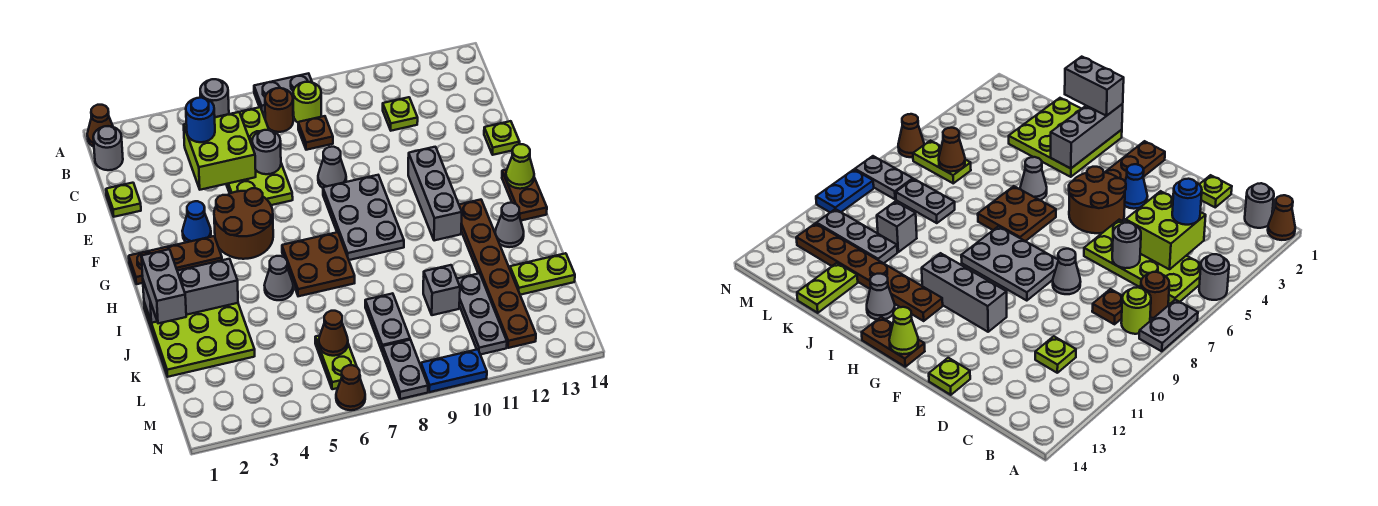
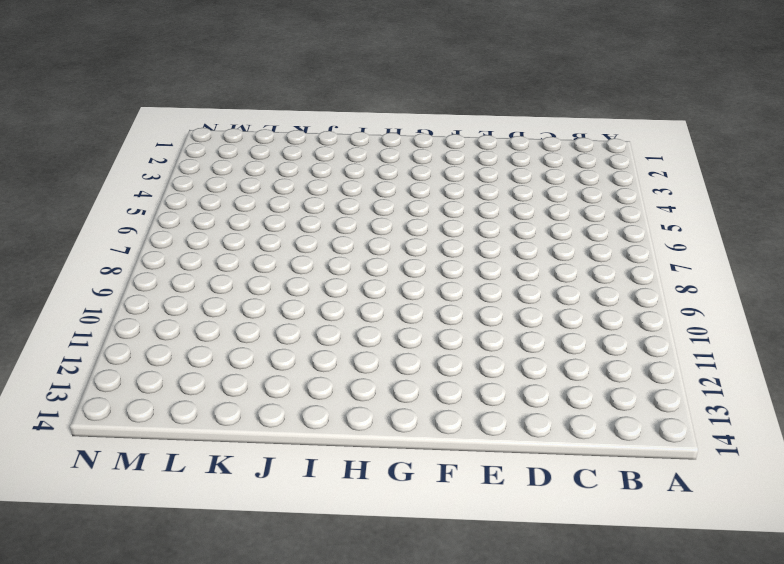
none -> brown 1x1 cone [87,105,113,147]
none -> grey 1x1 round brick [200,79,229,117]
none -> grey 1x2 plate [254,73,312,113]
none -> grey 1x1 round brick [93,126,123,170]

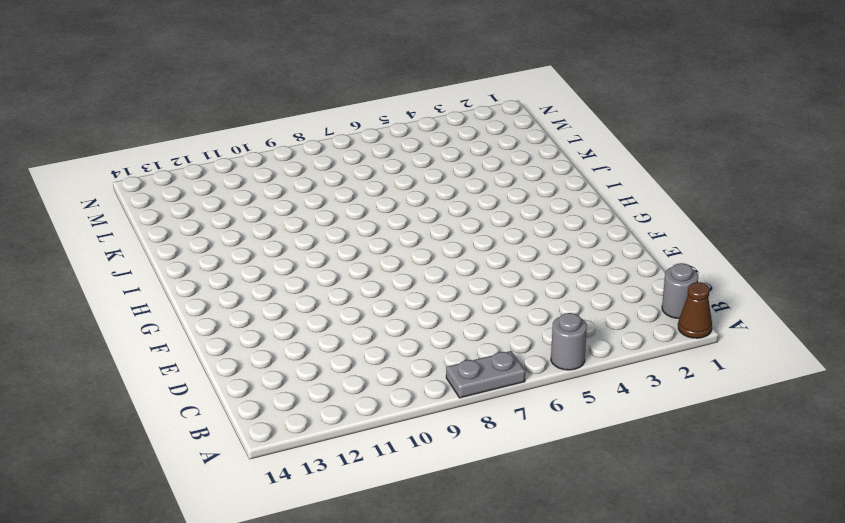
none -> lime 2x4 plate [226,107,293,205]
none -> brown 1x1 round brick [265,88,293,132]
none -> lime 1x1 round brick [293,82,321,122]
none -> brown 1x1 plate [298,116,333,150]

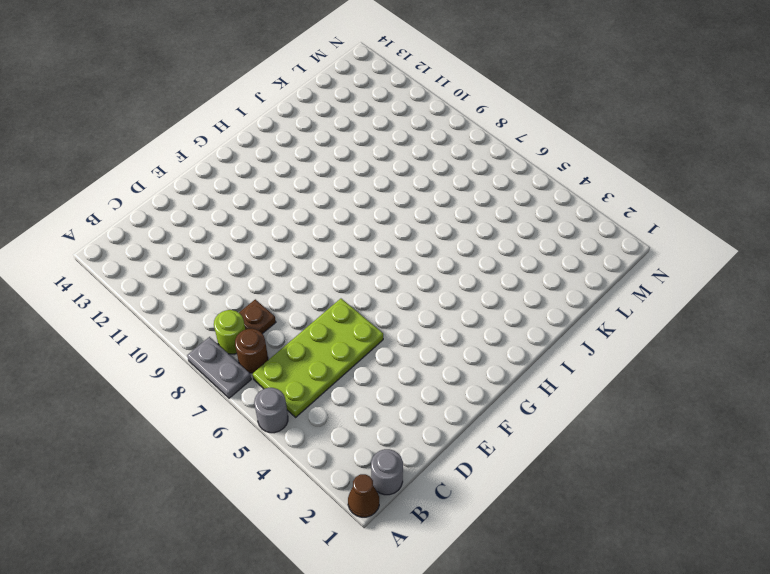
none -> lime 1x1 plate [383,97,418,131]
none -> lime 1x1 plate [106,183,141,217]
none -> grey 1x1 cone [318,147,346,188]
none -> lime 1x1 plate [484,121,520,155]

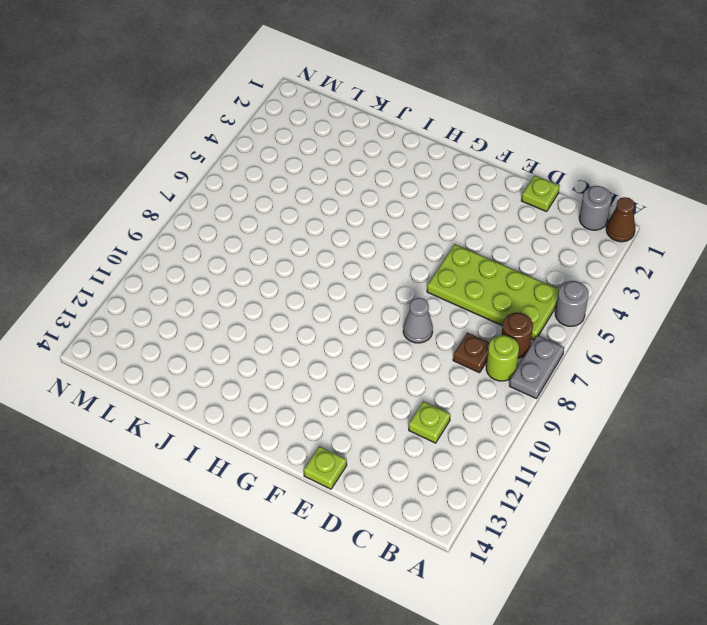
none -> blue 1x1 cone [182,201,211,242]
none -> brown 2x2 round brick [214,188,273,259]
none -> grey 2x3 plate [323,175,404,260]
none -> grey 1x3 brick [408,147,462,241]

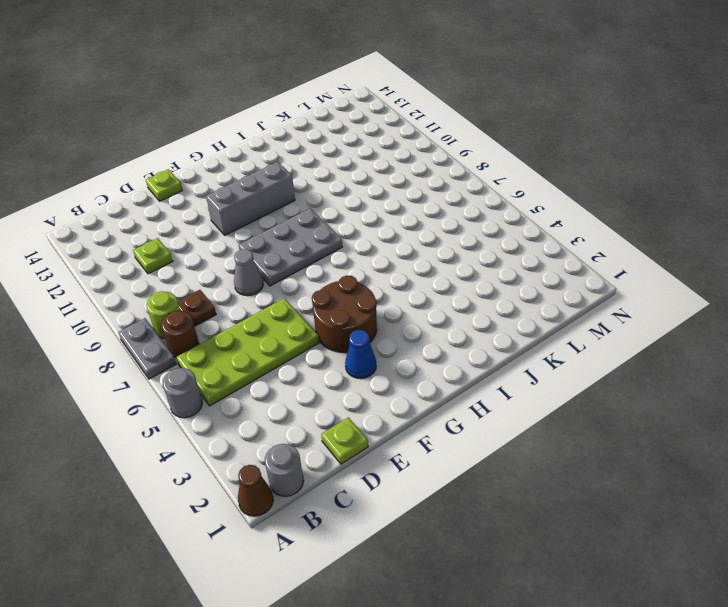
none -> brown 1x3 plate [129,236,222,284]
none -> brown 1x2 plate [502,170,547,221]
none -> brown 2x2 plate [282,232,355,296]
none -> brown 1x6 plate [459,200,536,348]

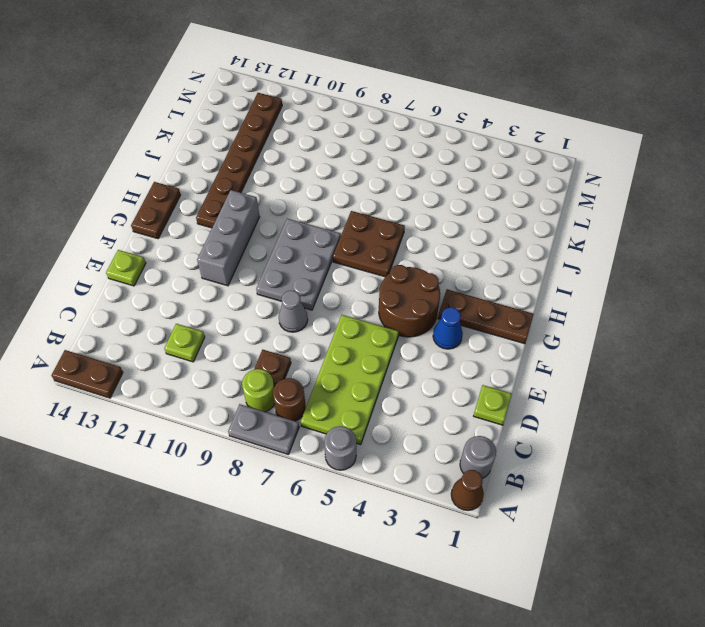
brown 1x2 plate [51,350,123,398] -> none
none -> lime 3x3 plate [144,303,255,377]
none -> grey 1x1 cone [264,256,293,300]
none -> grey 1x1 cone [495,203,524,247]
none -> grey 1x2 plate [365,293,410,352]

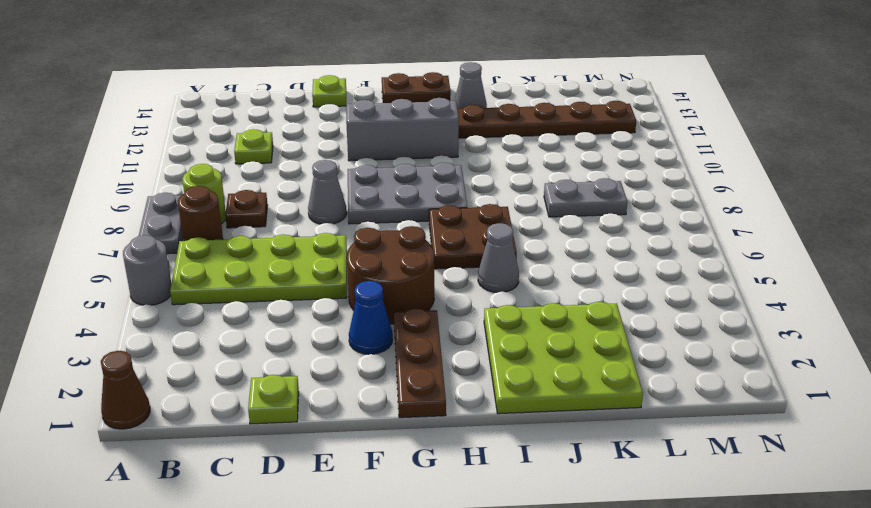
none -> grey 1x1 round brick [93,126,123,170]
none -> grey 1x1 brick [423,265,460,315]
none -> grey 1x3 plate [457,273,507,355]
none -> lime 1x2 plate [510,253,575,295]

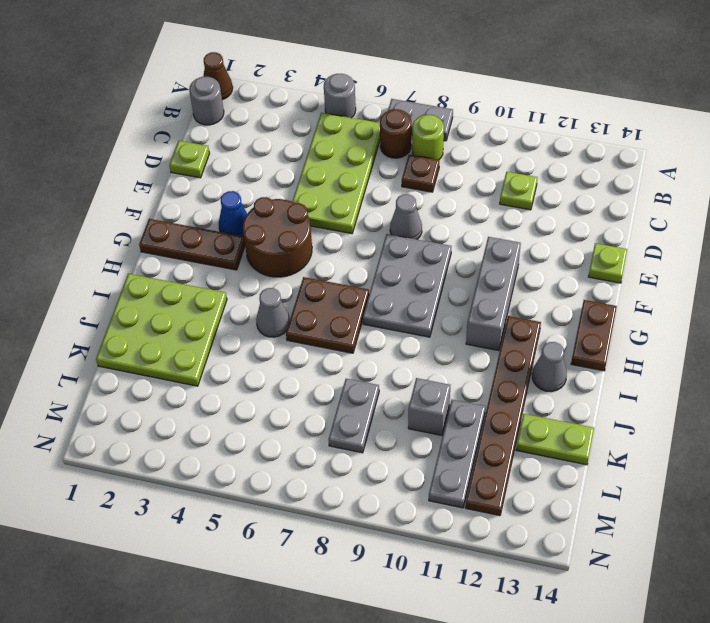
none -> lime 1x2 plate [315,336,357,389]
none -> grey 1x2 plate [383,340,428,399]
none -> brown 1x1 cone [336,365,365,410]
none -> blue 1x2 plate [421,349,487,392]

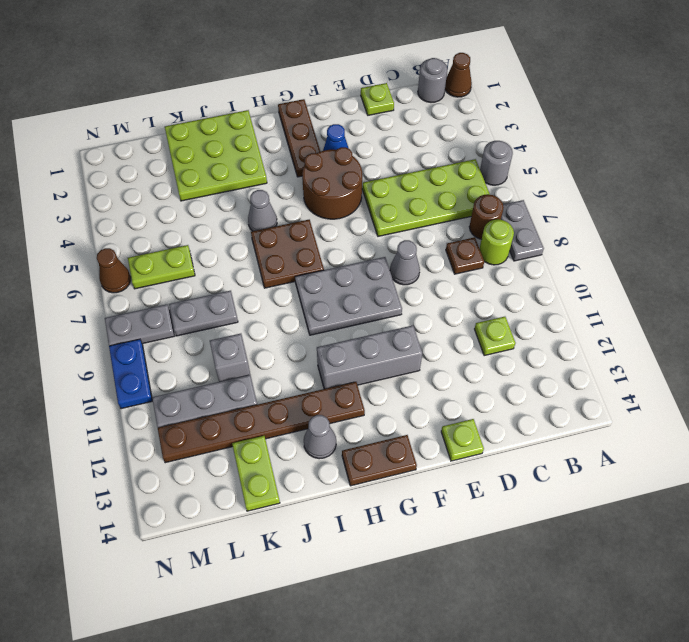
none -> lime 2x2 brick [184,112,256,190]
none -> grey 1x1 round brick [252,130,281,174]
none -> lime 1x1 cone [506,144,534,189]
none -> grey 1x3 brick [143,259,238,323]

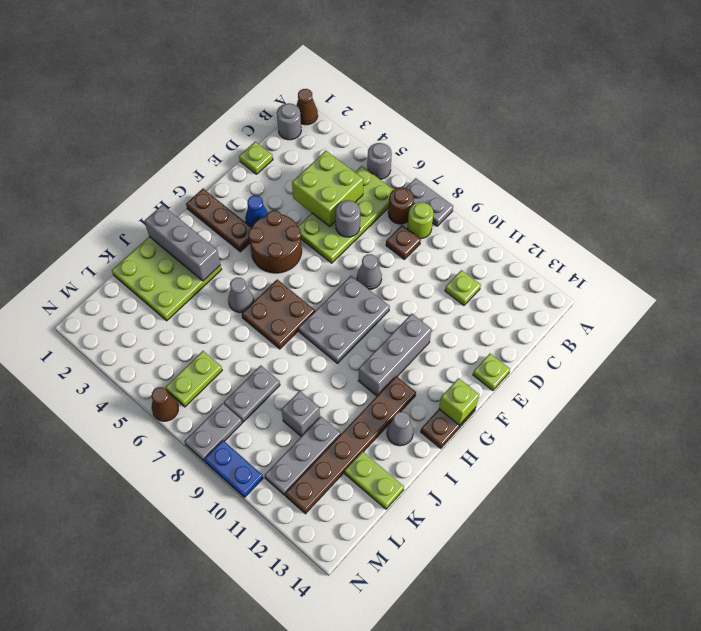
lime 1x1 brick [439,378,479,425] -> lime 1x1 cone [506,144,534,189]
none -> brown 1x1 cone [319,311,348,356]
none -> blue 1x1 round brick [186,98,215,142]
none -> grey 1x2 brick [141,249,186,323]

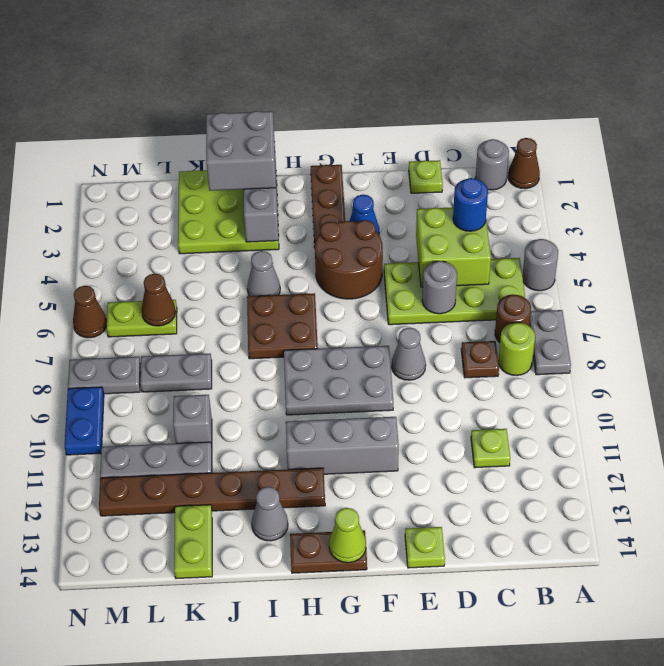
grey 2x2 brick [206,111,276,191] -> grey 1x2 brick [141,249,186,323]

